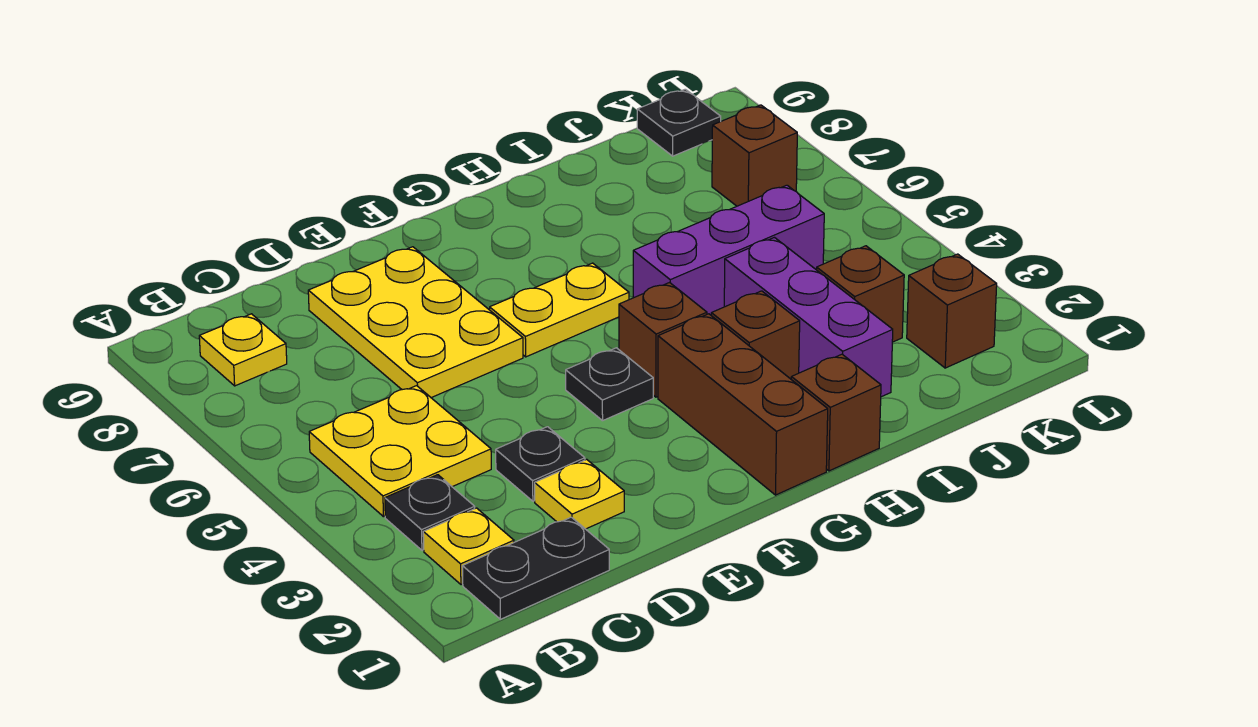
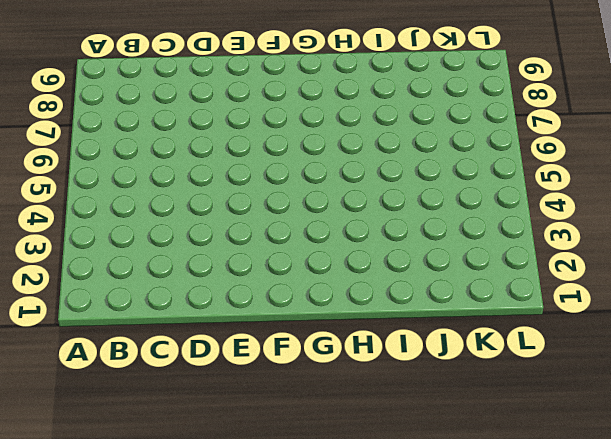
none -> black 1x2 plate [462,517,609,619]
none -> yellow 1x1 plate [423,508,514,585]
none -> black 1x1 plate [385,475,475,550]

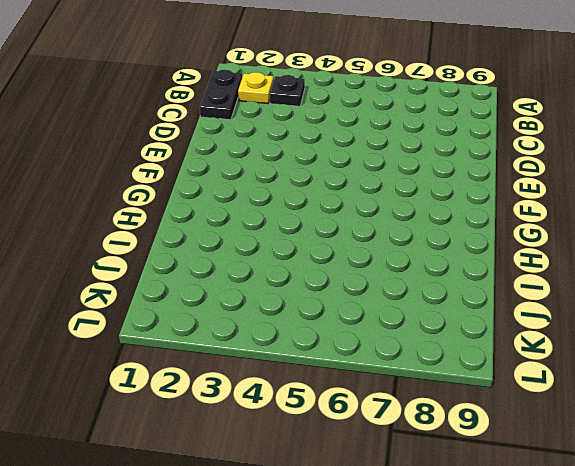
none -> yellow 2x2 plate [309,386,491,517]
none -> yellow 1x1 plate [199,314,287,386]
none -> yellow 1x1 plate [535,459,624,529]

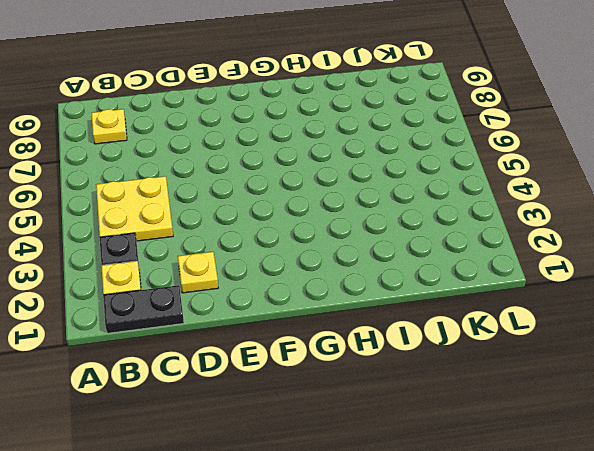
none -> black 1x1 plate [496,427,585,501]
none -> yellow 2x3 plate [308,247,523,398]
none -> black 1x1 plate [566,348,653,421]

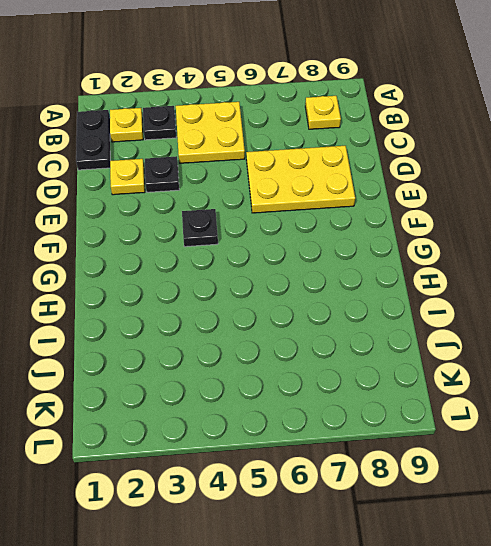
none -> yellow 1x2 plate [490,263,629,357]
none -> brown 1x3 brick [658,314,828,495]
none -> brown 1x1 brick [619,283,707,397]

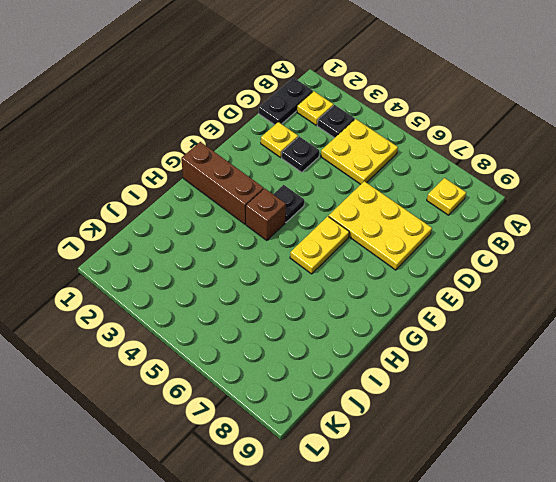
none -> brown 1x1 brick [791,354,881,471]
none -> brown 1x1 brick [711,291,800,379]
none -> purple 1x3 brick [633,185,824,315]

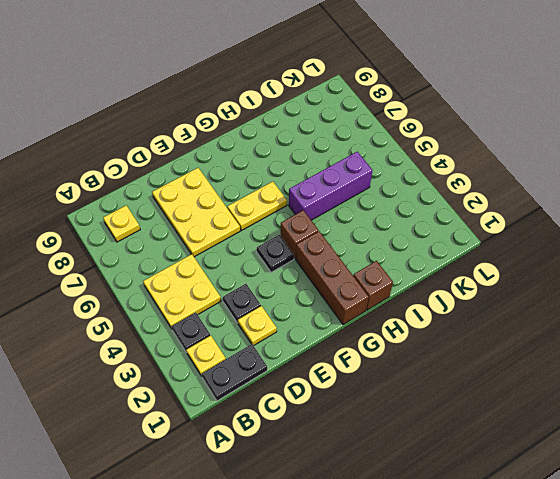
none -> brown 1x1 brick [711,291,800,379]
none -> purple 1x3 brick [724,238,893,397]
none -> brown 1x1 brick [817,246,904,342]

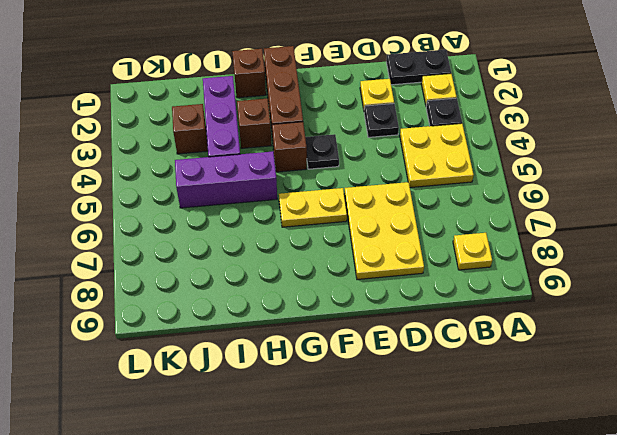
none -> brown 1x1 brick [907,254,997,368]
none -> brown 1x1 brick [712,105,797,206]
none -> black 1x1 plate [637,89,721,156]

